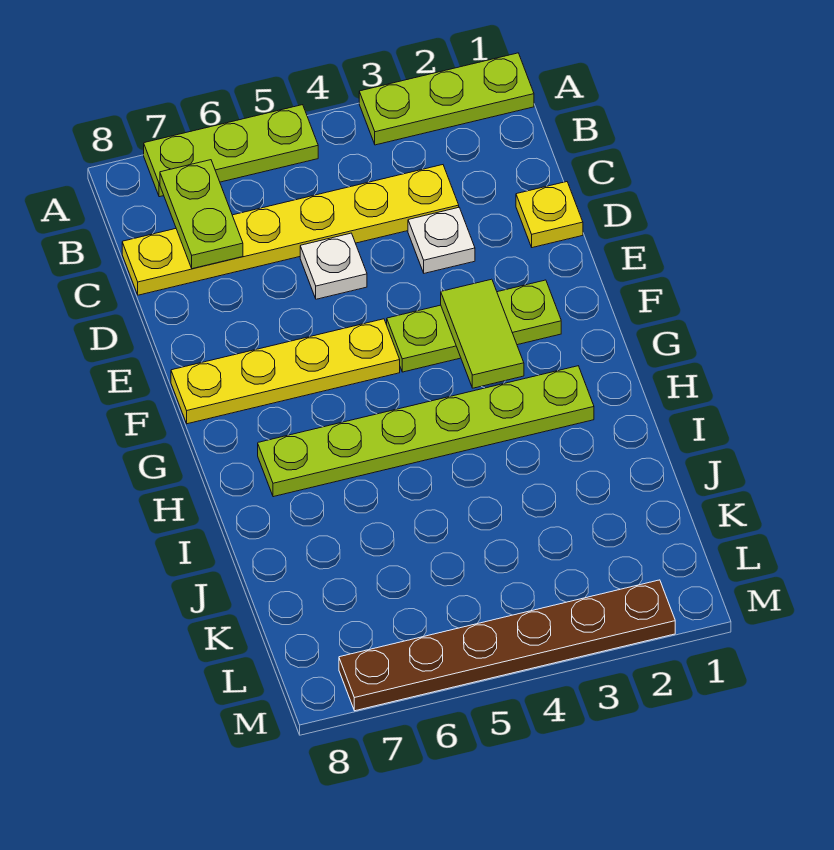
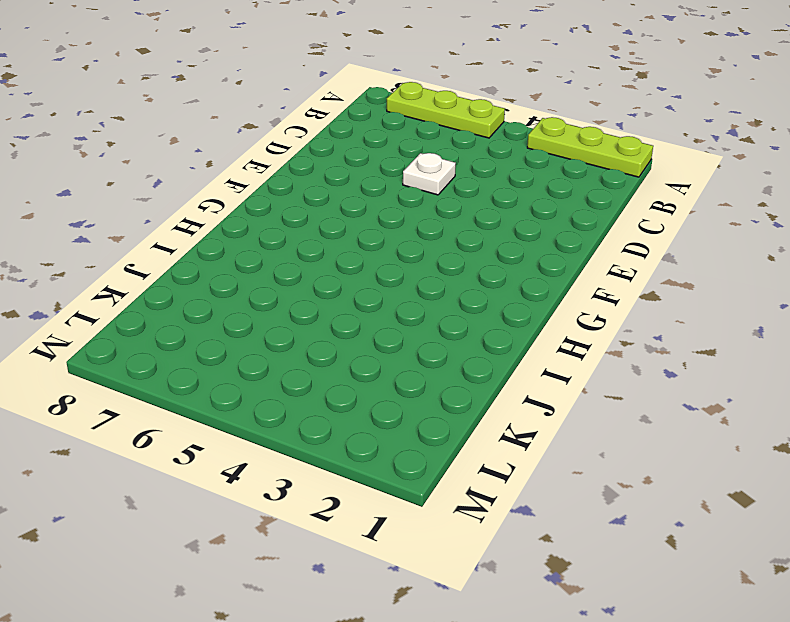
none -> yellow 1x6 plate [122,165,459,295]
none -> yellow 1x1 plate [516,182,583,248]
none -> white 1x1 plate [408,208,475,273]

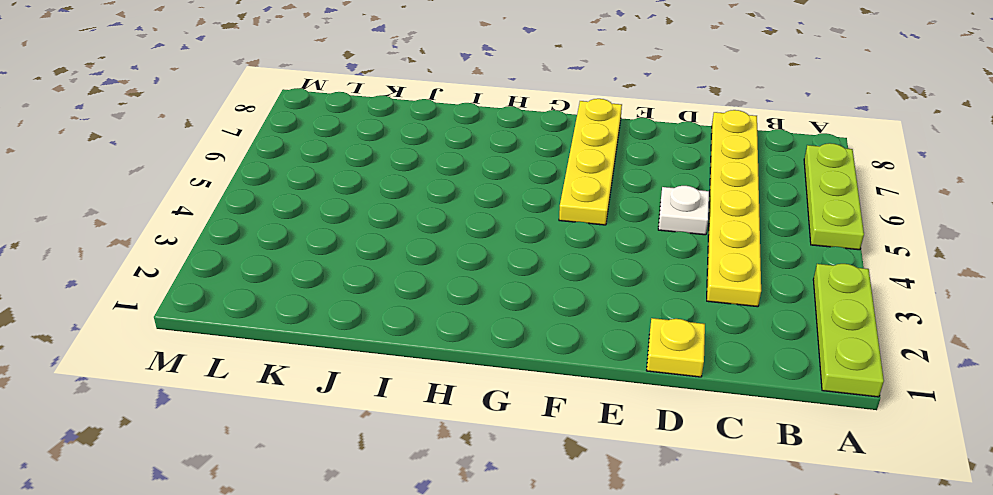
none -> white 1x1 plate [408,208,475,273]
none -> lime 1x3 plate [387,280,561,372]
none -> lime 1x6 plate [258,366,594,497]

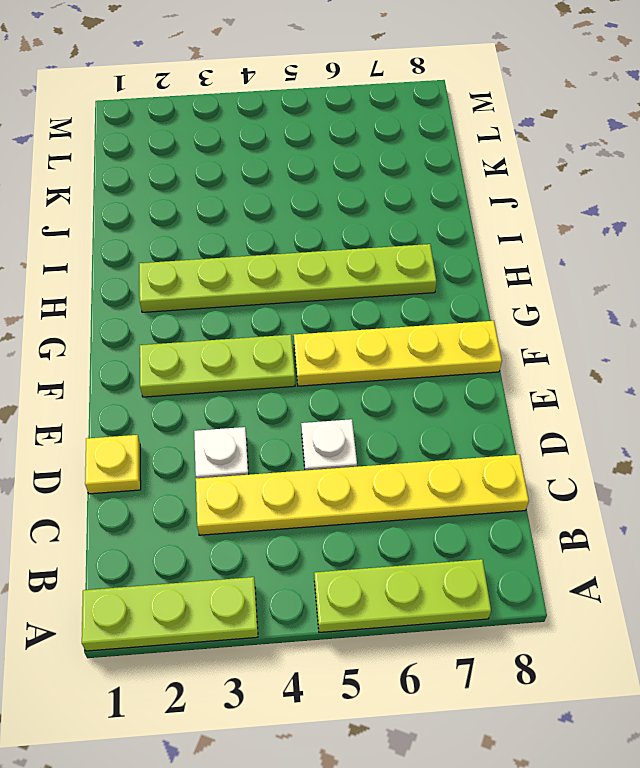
none -> brown 1x6 plate [339,580,675,711]
none -> lime 1x2 plate [160,160,243,269]
none -> lime 1x2 tile [441,279,524,388]

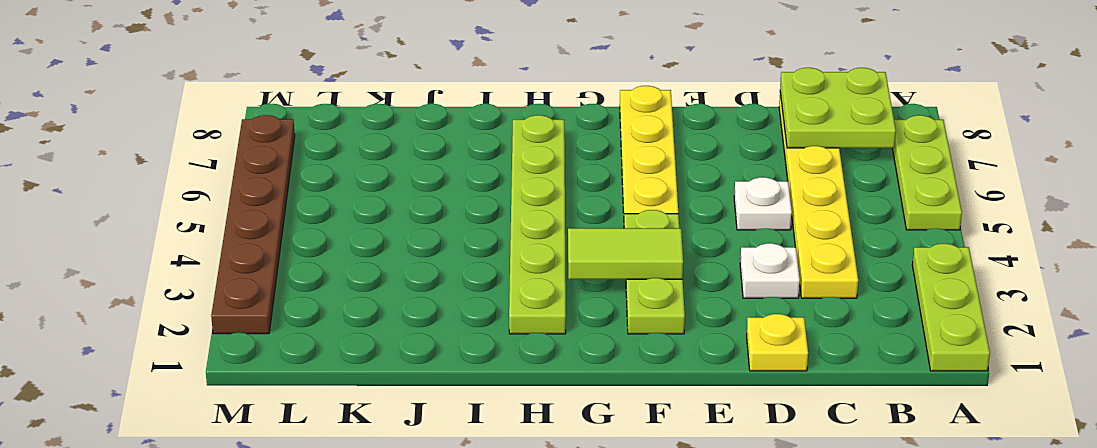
lime 2x2 plate [780,68,896,148] -> lime 1x2 plate [160,160,243,269]

